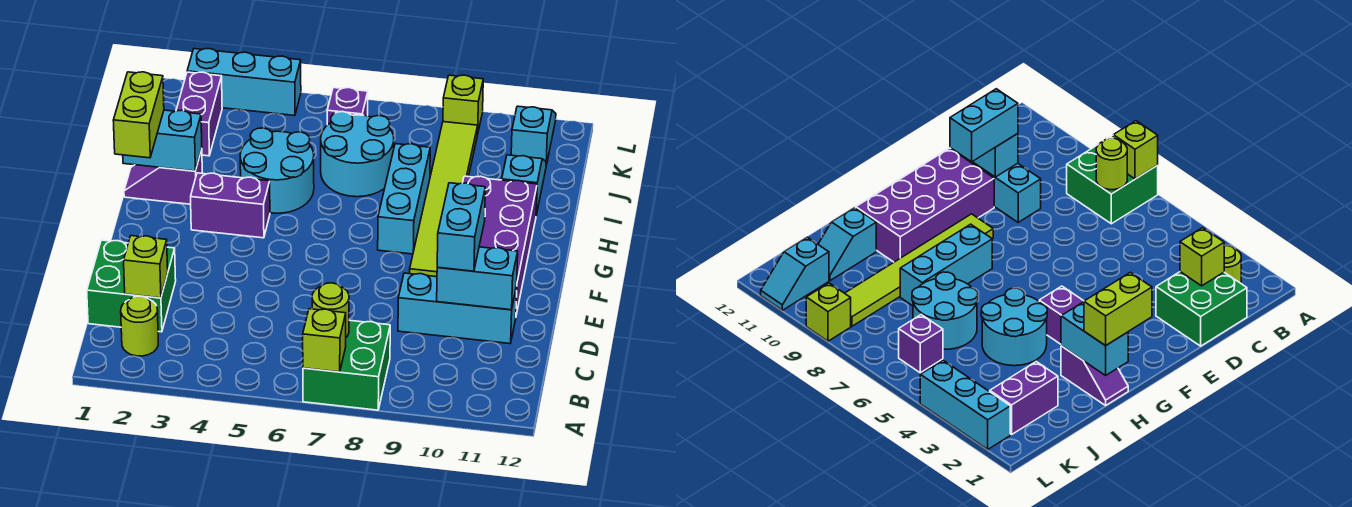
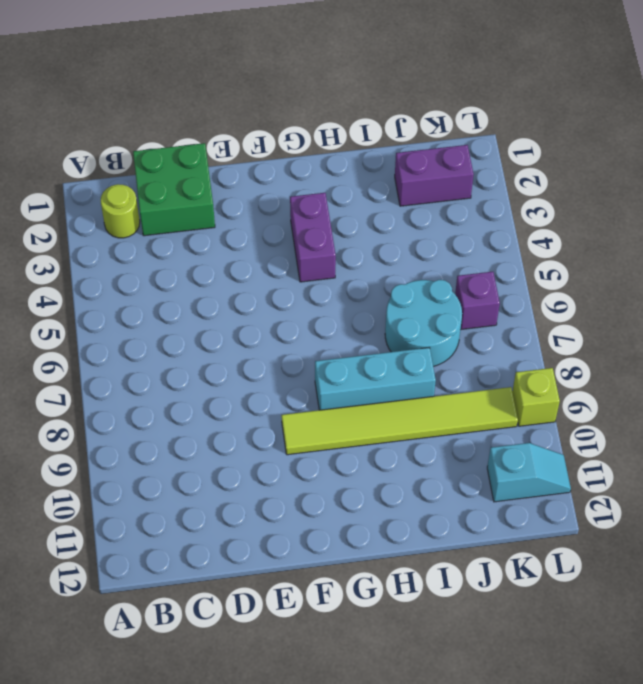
none -> green 2x2 brick [303,320,390,410]
none -> cyan 1x3 brick [398,273,517,344]
none -> purple 2x4 brick [463,176,537,315]

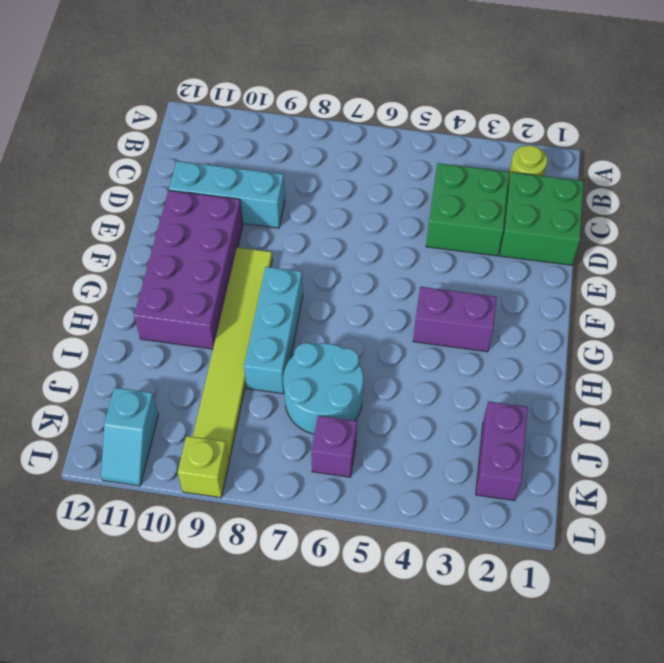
green 2x2 brick [426,163,509,256] -> green 2x2 brick moved to [303,320,390,410]
none -> purple 1x2 slope [124,149,202,204]
none -> cyan 2x2 round brick [240,128,314,213]
none -> cyan 1x2 slope [502,155,546,215]

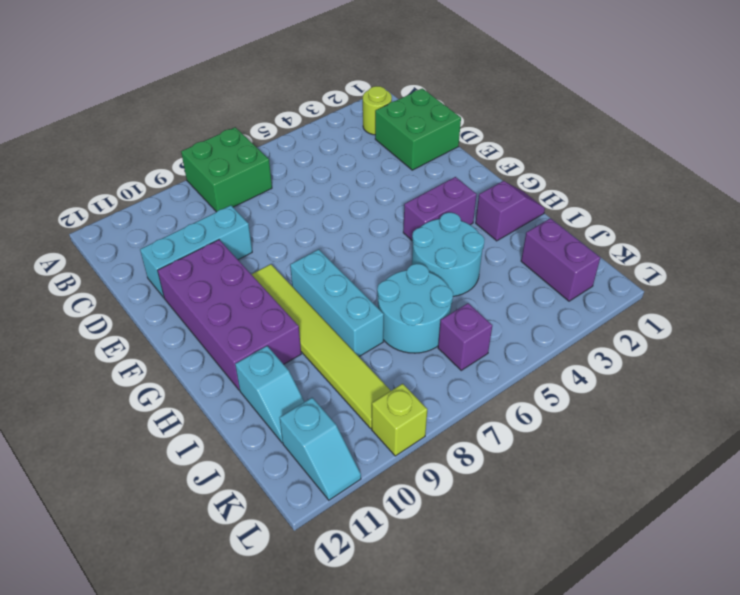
none -> cyan 1x3 brick [187,49,301,116]
none -> lime 1x1 brick [303,309,346,372]
none -> lime 1x1 round brick [312,283,349,337]

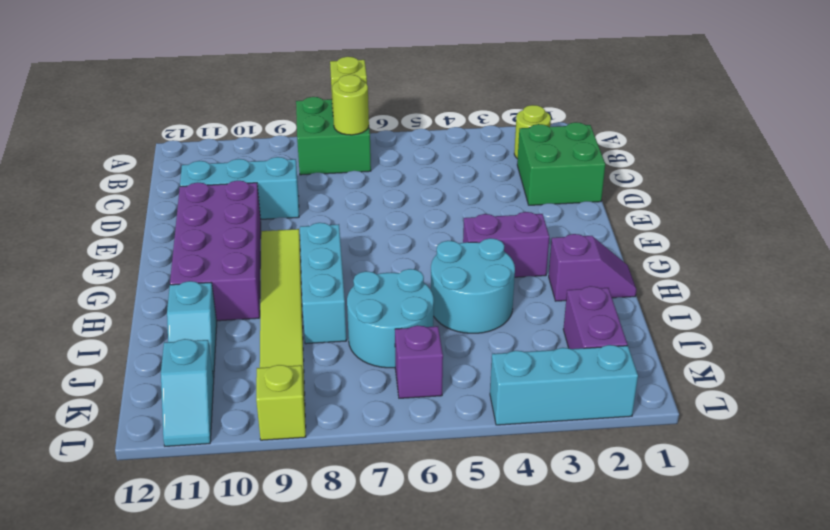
none -> lime 1x1 brick [124,236,168,298]
none -> cyan 1x2 brick [437,247,518,310]
none -> cyan 1x2 brick [123,110,202,171]

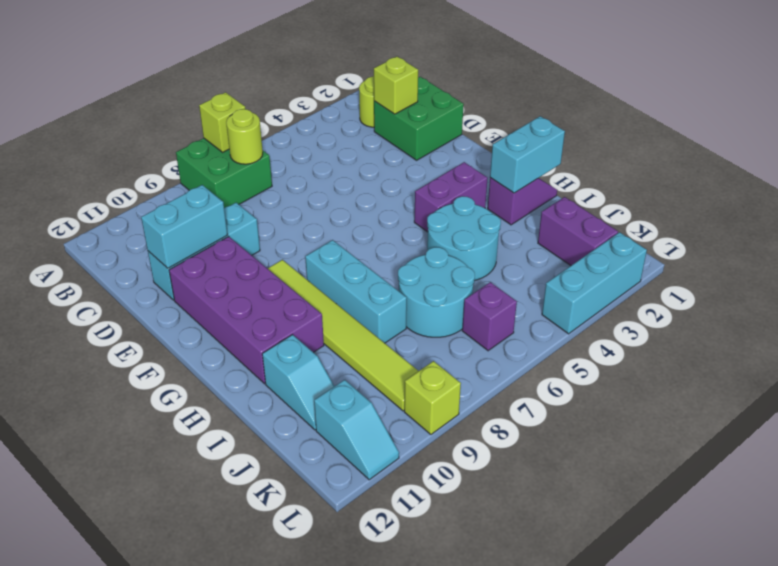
none -> cyan 1x2 brick [437,183,485,271]
none -> lime 1x2 brick [113,72,164,158]

